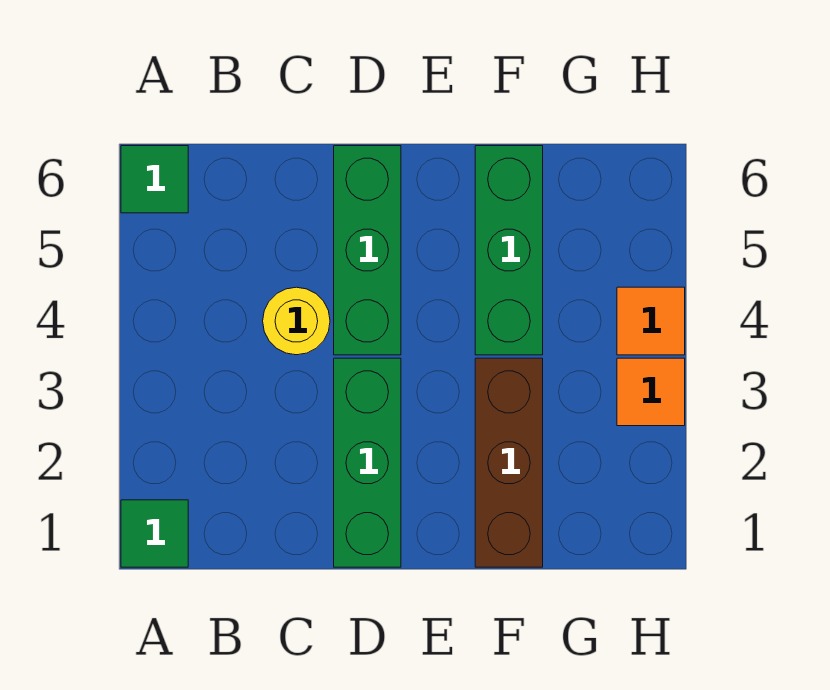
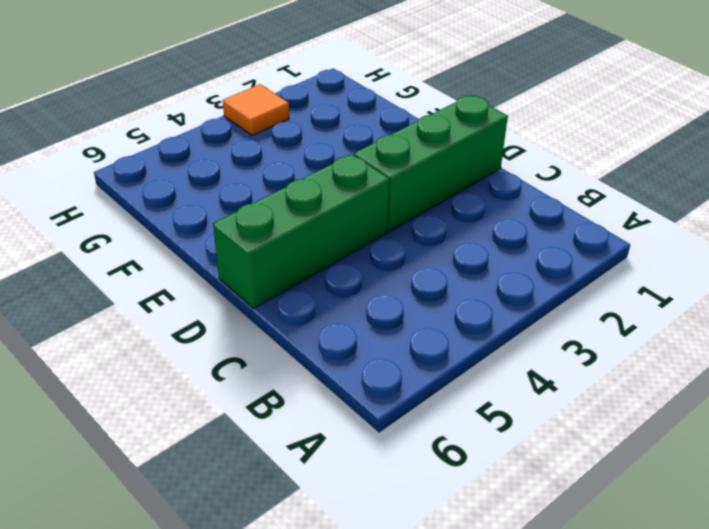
none -> green 1x1 tile [121,500,188,567]
none -> green 1x1 tile [121,146,188,213]

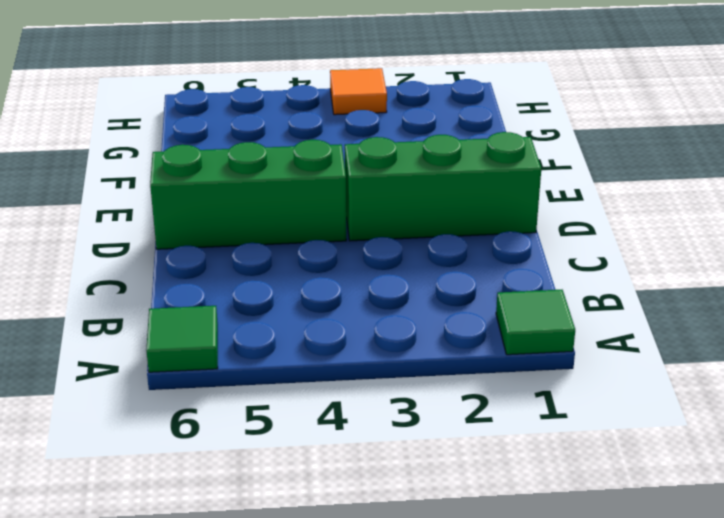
none -> yellow 1x1 round brick [263,287,330,355]
none -> brown 1x3 brick [475,358,543,567]

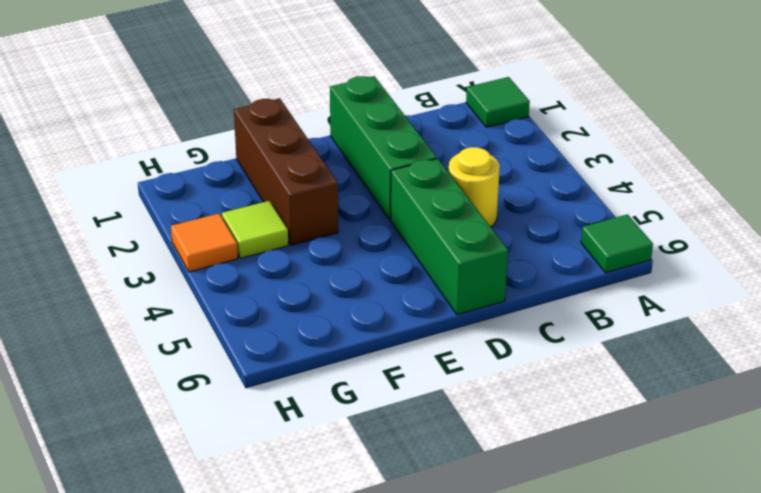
lime 1x1 tile [222,201,288,258] -> none
none -> green 1x3 brick [475,146,543,355]
none -> orange 1x1 tile [617,287,685,355]

